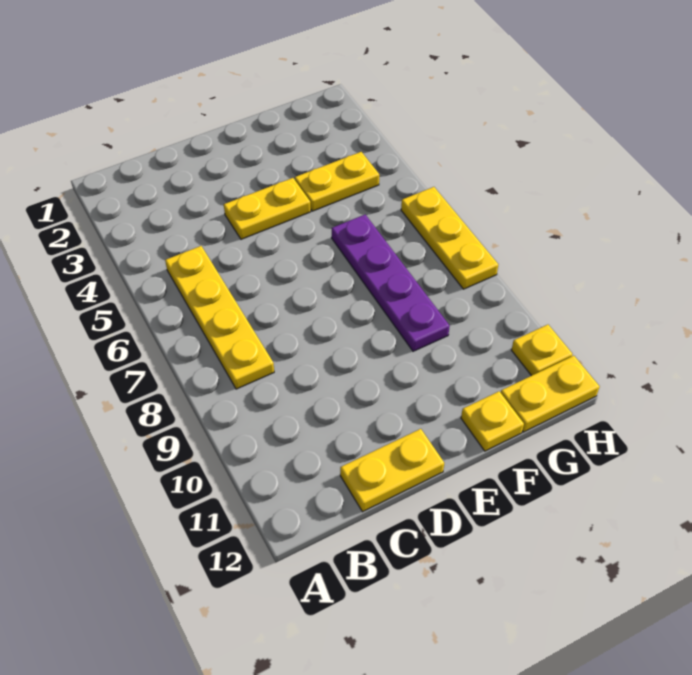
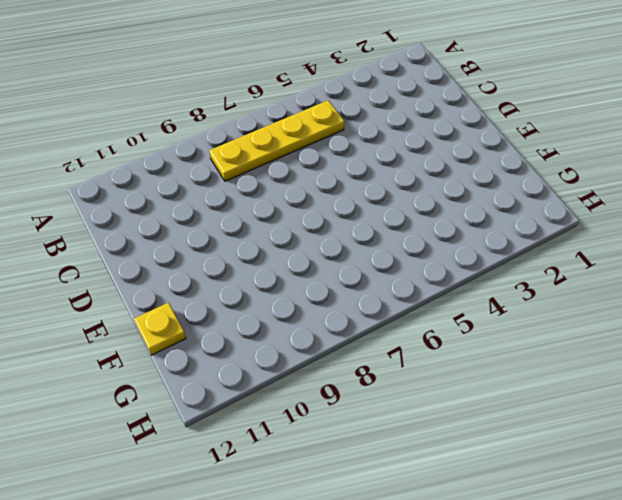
none -> yellow 1x2 plate [340,429,444,512]
none -> yellow 1x2 plate [224,178,311,239]

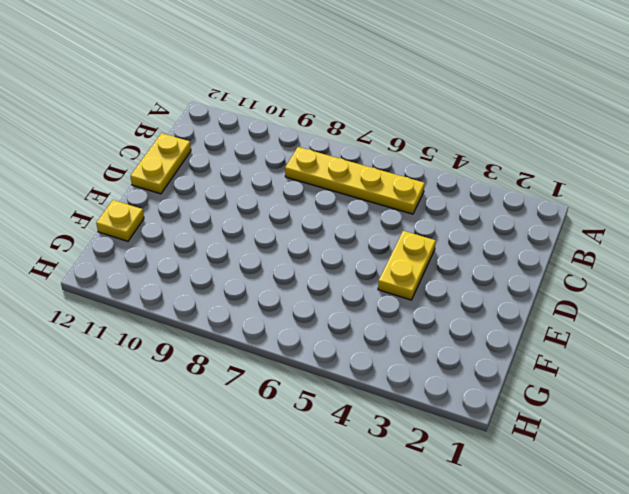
none -> yellow 1x2 plate [295,152,379,211]
none -> purple 1x4 plate [332,215,450,351]

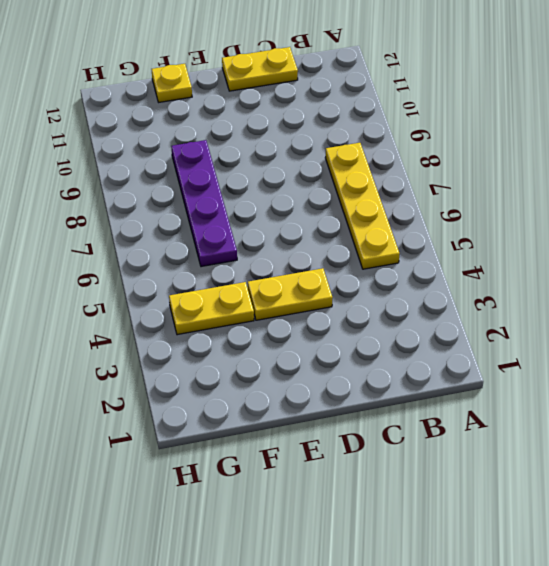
none -> yellow 1x2 plate [501,356,600,432]
none -> yellow 1x3 plate [401,187,498,289]

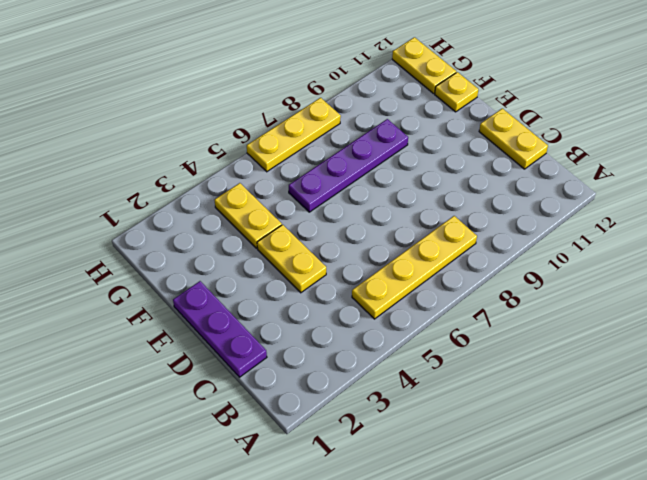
purple 1x3 plate [173,281,267,377] -> none
none -> yellow 1x1 plate [512,325,573,376]

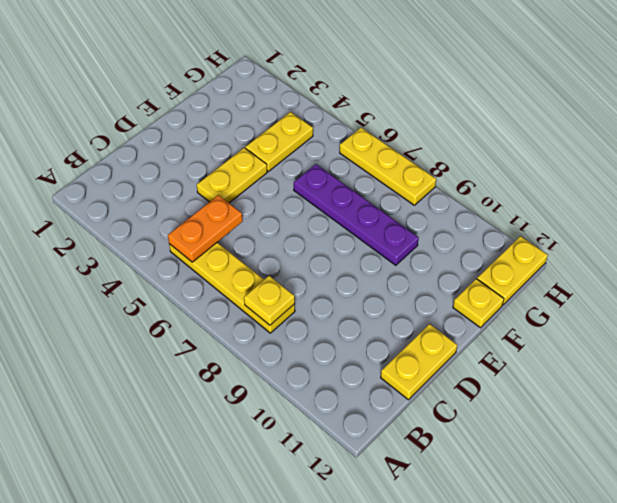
orange 1x2 plate [168,195,243,262] -> none
yellow 1x1 plate [244,276,295,325] -> yellow 1x1 plate moved to [512,325,573,376]

